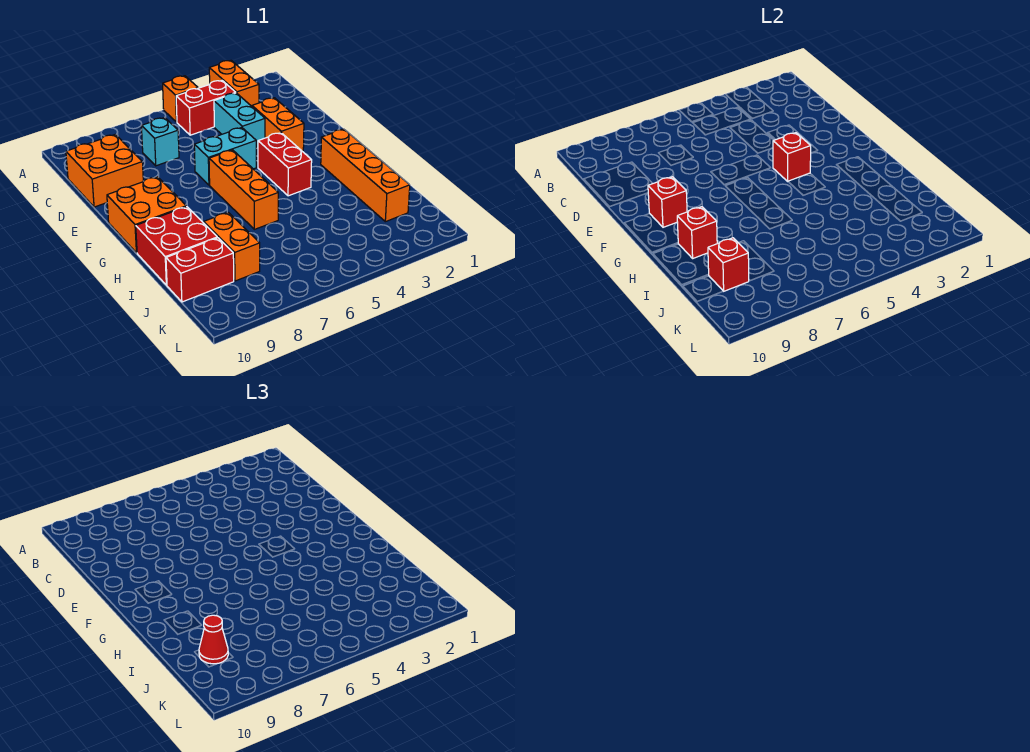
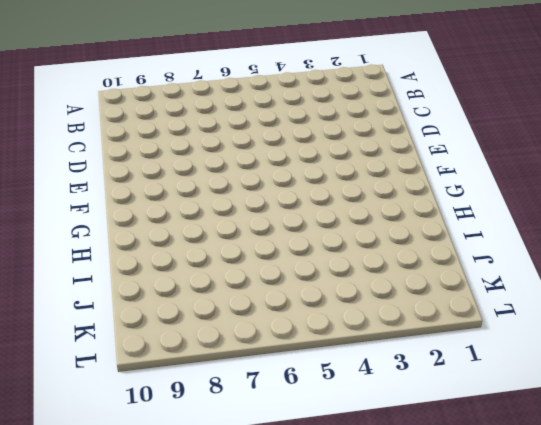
none -> orange 1x2 brick [209,61,259,106]
none -> orange 1x1 brick [163,76,198,122]
none -> red 1x2 brick [176,81,236,135]

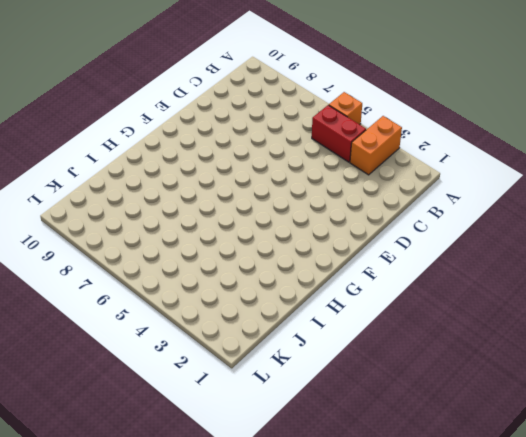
none -> cyan 1x2 brick [214,93,265,149]
none -> cyan 1x1 brick [141,118,179,166]
none -> orange 2x2 brick [66,134,143,207]

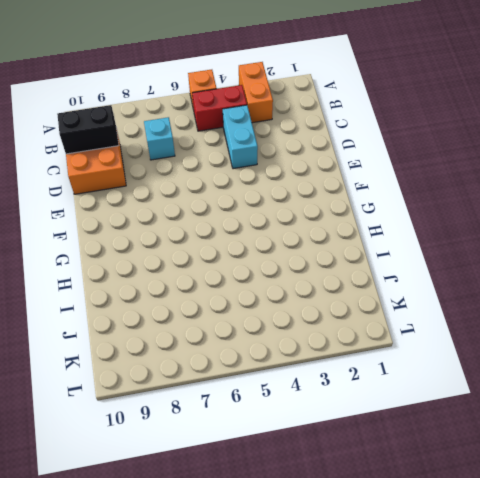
black 1x2 brick [57,105,119,154] -> none
none -> orange 1x2 brick [252,98,304,151]
none -> cyan 1x2 brick [194,128,256,185]
none -> red 1x2 brick [258,133,312,196]

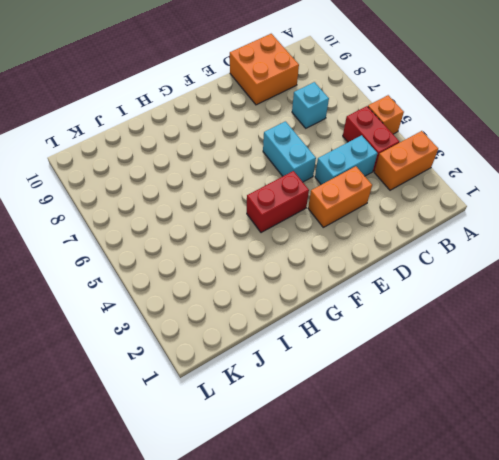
none -> orange 1x3 brick [209,150,278,229]
none -> orange 2x2 brick [107,177,186,253]
none -> orange 1x4 brick [321,129,410,222]

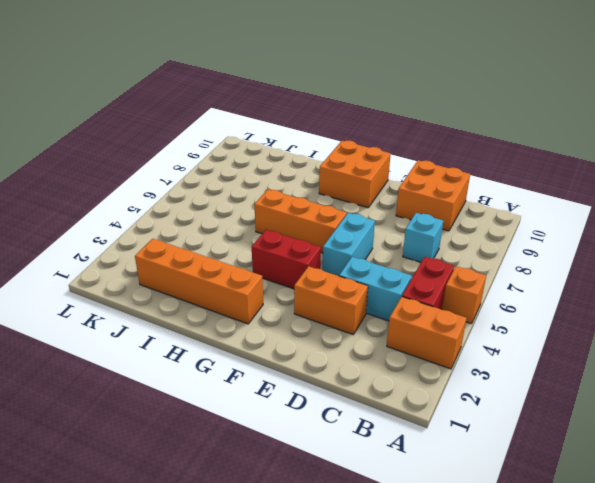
none -> red 2x2 brick [136,207,217,285]
none -> orange 1x2 brick [204,212,260,281]
none -> red 1x2 brick [166,238,234,302]

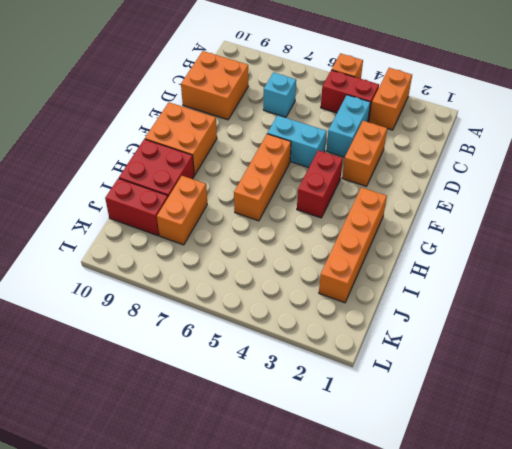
none -> red 1x1 brick [773,133,811,181]
none -> red 1x1 brick [648,177,687,227]
none -> red 1x1 brick [677,207,717,258]

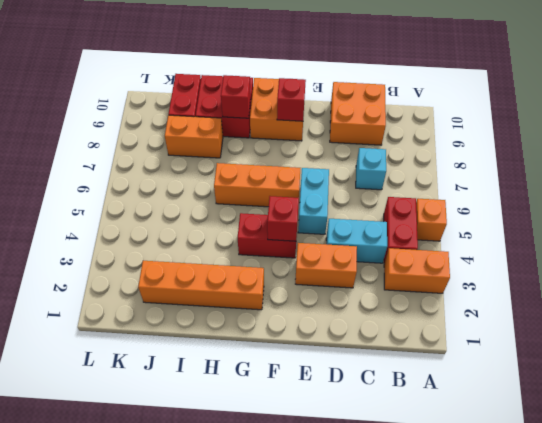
none -> red 1x1 brick [708,238,749,291]
none -> red 1x1 cone [199,615,228,664]

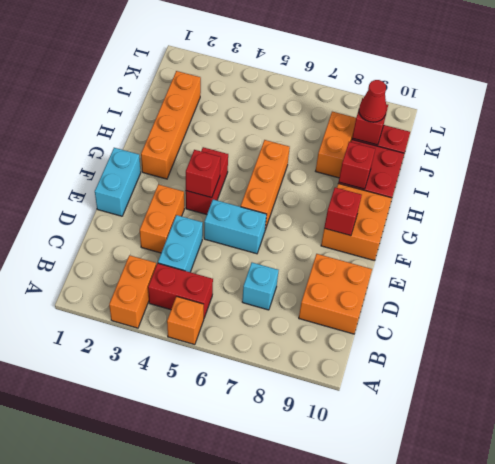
cyan 1x2 brick [95,148,141,216] -> none

